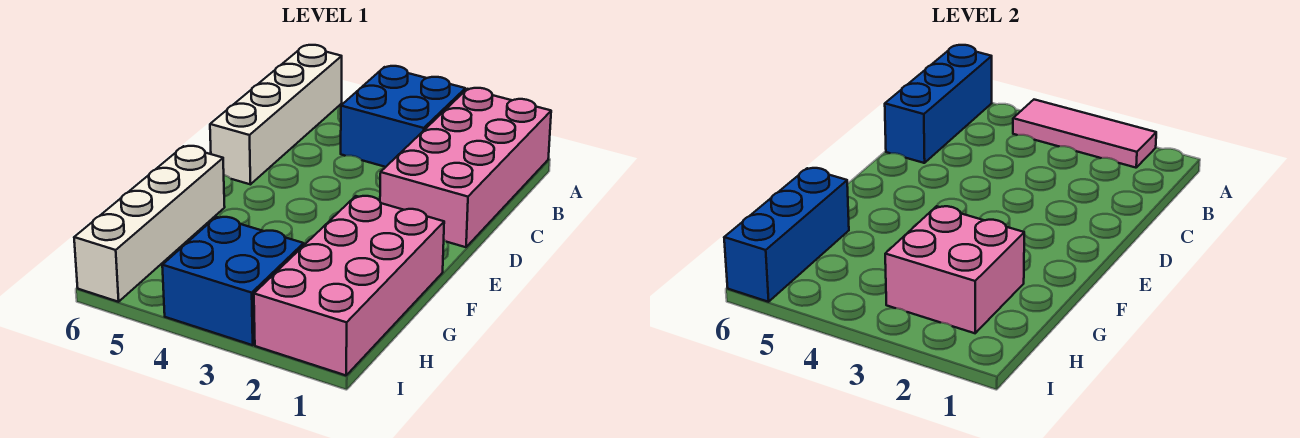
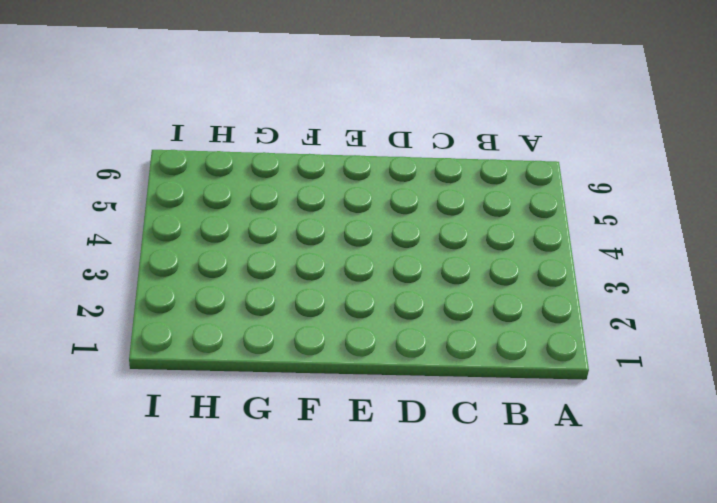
none -> pink 2x4 brick [380,88,551,247]
none -> blue 2x2 brick [341,66,465,167]

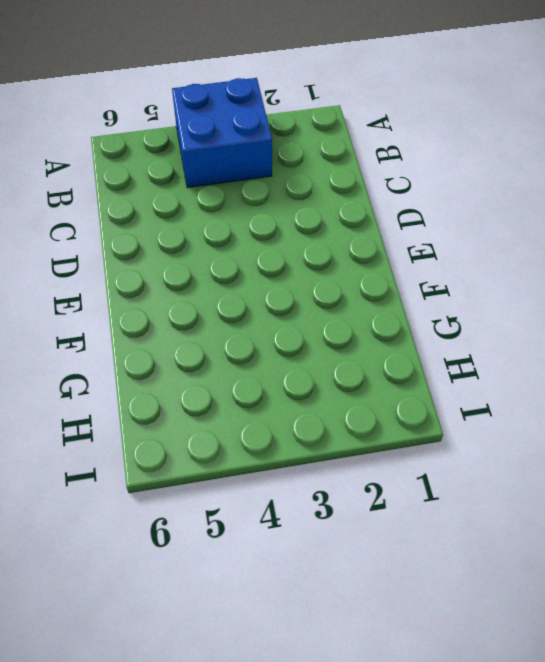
none -> pink 2x4 brick [380,88,551,247]
none -> white 1x4 brick [210,45,342,184]

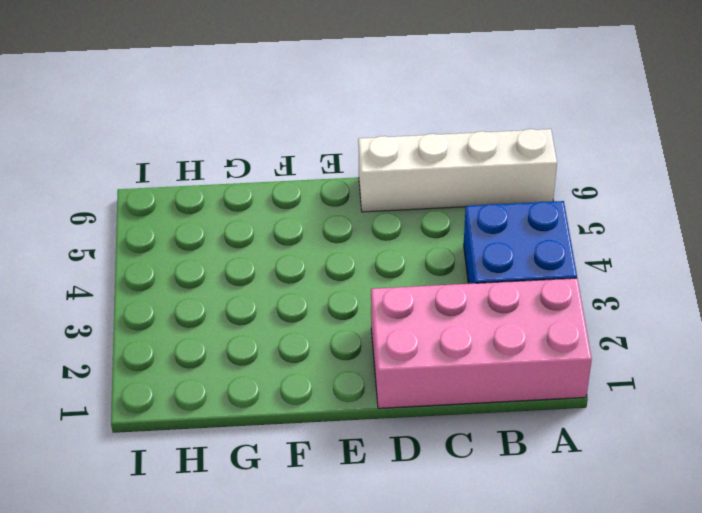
none -> pink 2x4 brick [254,196,444,375]
none -> white 1x4 brick [74,146,225,302]

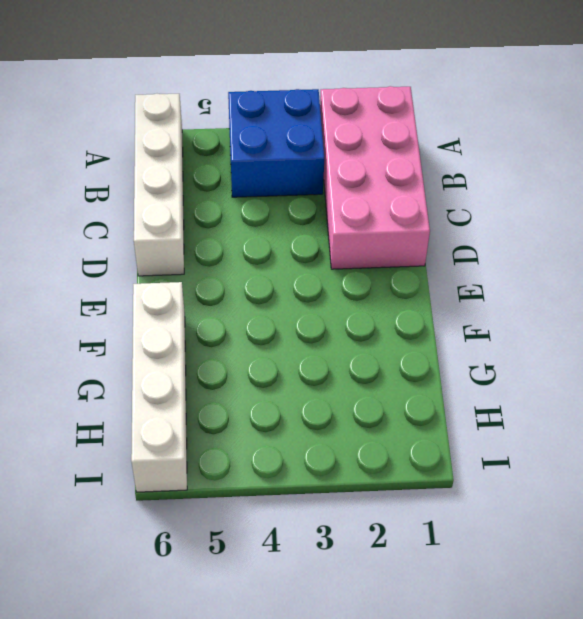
none -> pink 2x4 brick [254,196,444,375]
none -> blue 2x2 brick [162,217,304,345]

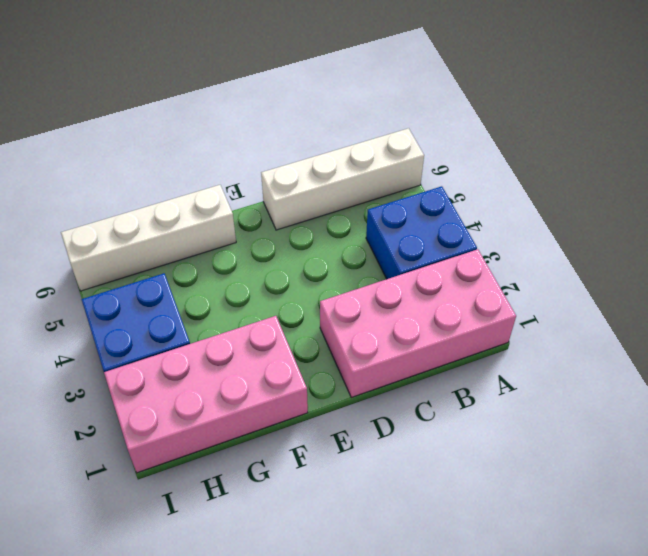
none -> pink 1x3 tile [1013,100,1156,168]
none -> blue 1x3 brick [885,45,992,163]

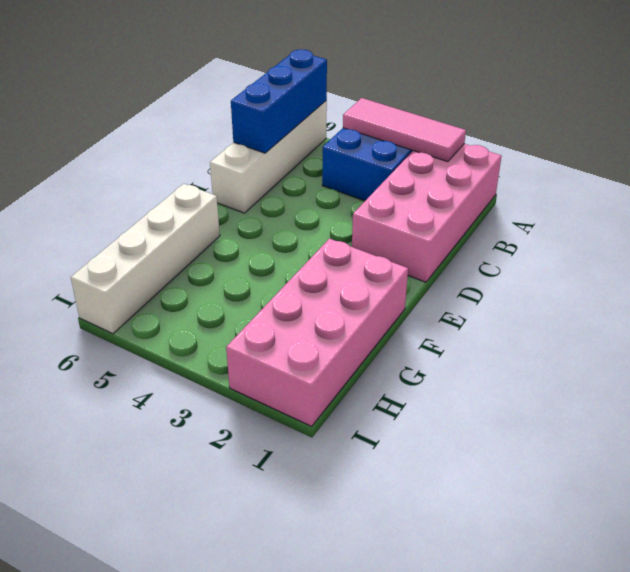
none -> blue 2x2 brick [162,217,304,345]
none -> pink 2x2 brick [885,206,1024,333]

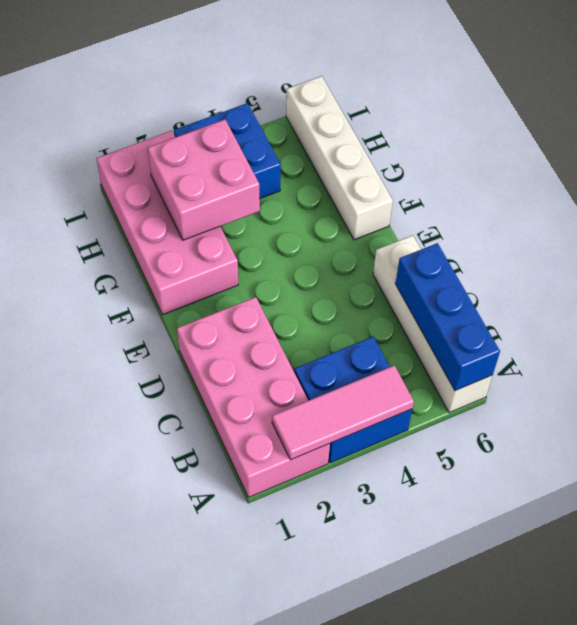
none -> blue 1x3 brick [724,168,849,302]

